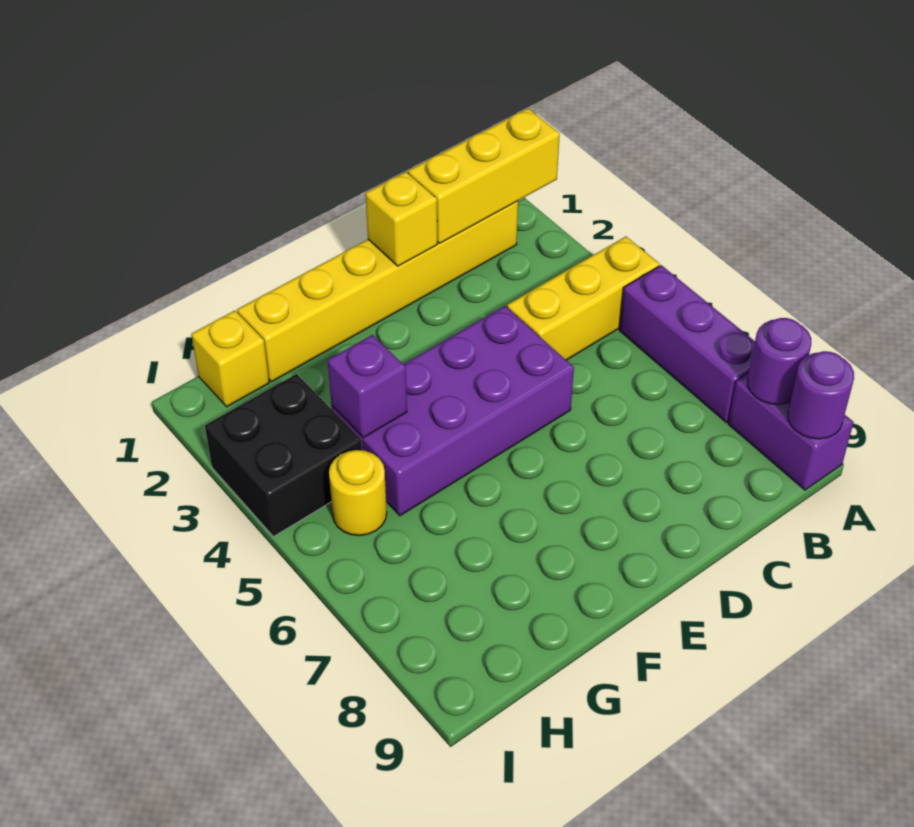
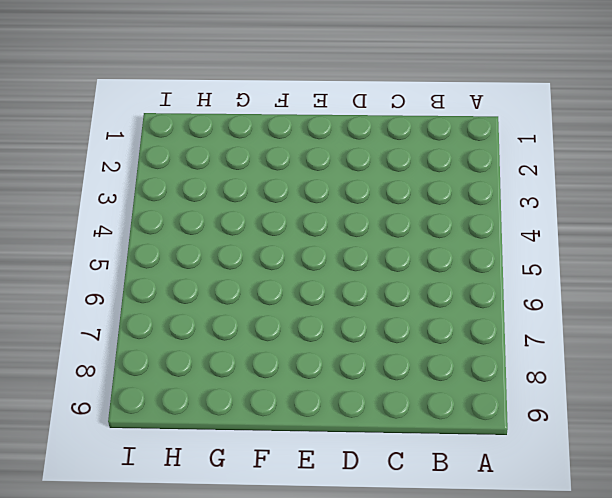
none -> yellow 1x3 brick [507,236,659,360]
none -> purple 1x3 brick [619,265,755,423]
none -> purple 1x2 brick [728,374,854,490]

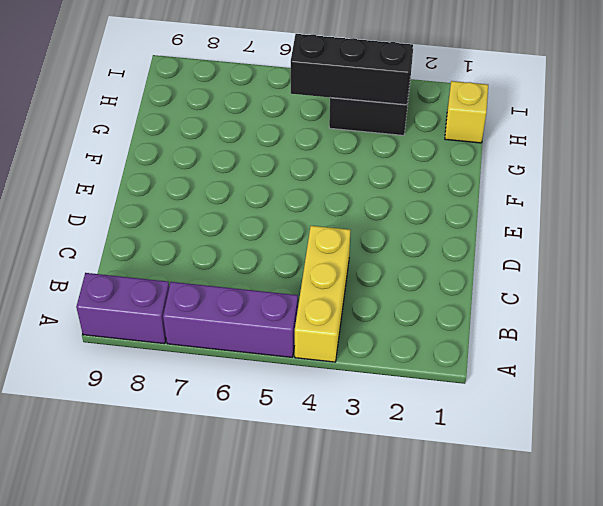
black 1x3 brick [291,34,413,105] -> none
none -> yellow 1x6 brick [237,201,518,382]
none -> purple 2x4 brick [332,306,574,516]
none -> yellow 1x1 round brick [329,450,387,536]

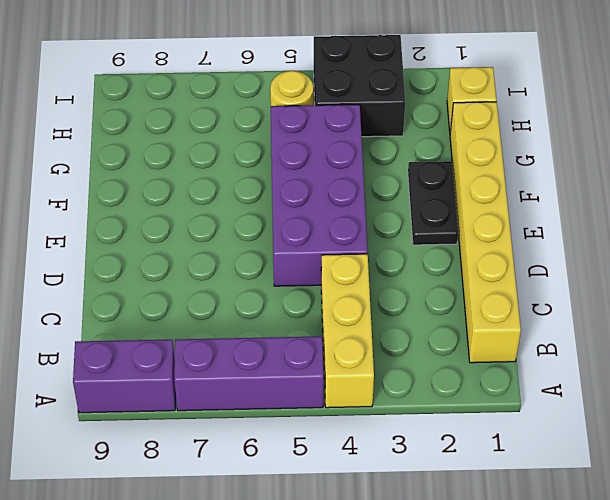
black 1x2 plate [408,161,458,245] -> none
none -> yellow 1x3 brick [408,108,560,243]
none -> purple 1x1 round brick [748,318,811,405]
none -> purple 1x1 round brick [788,351,854,439]

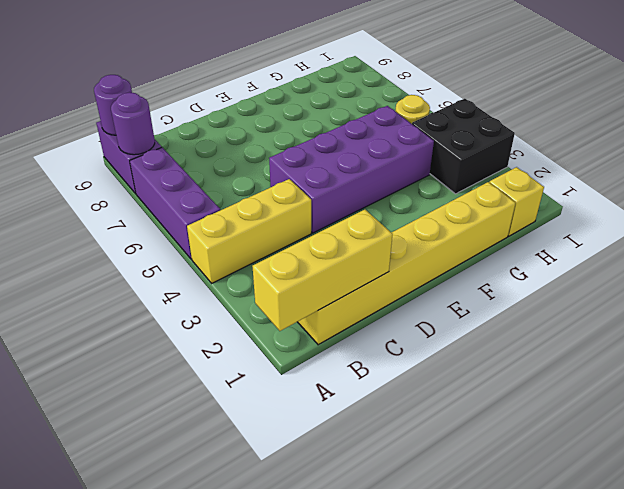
none -> yellow 1x1 brick [365,172,437,266]
none -> purple 1x1 brick [328,335,407,438]

